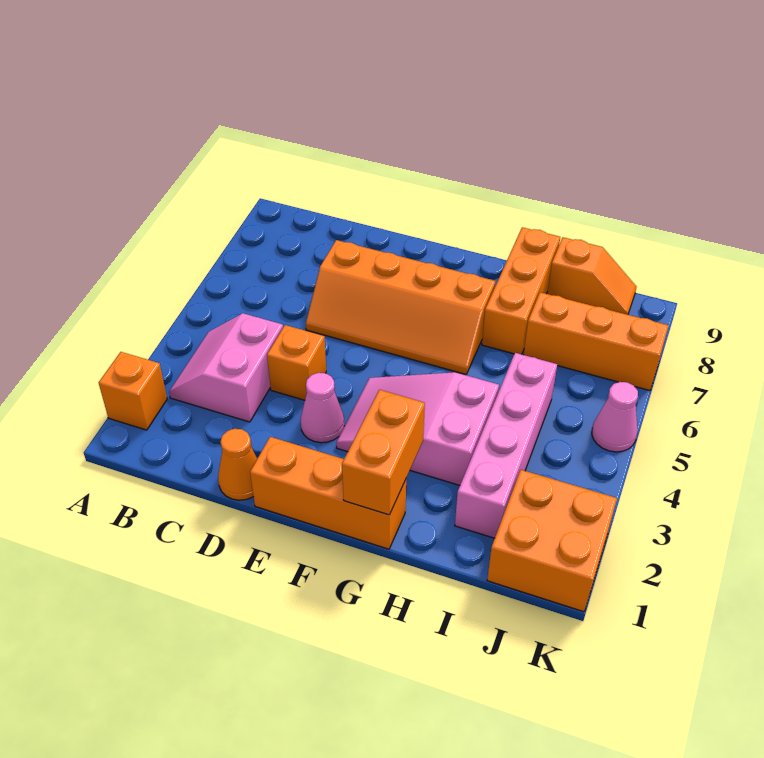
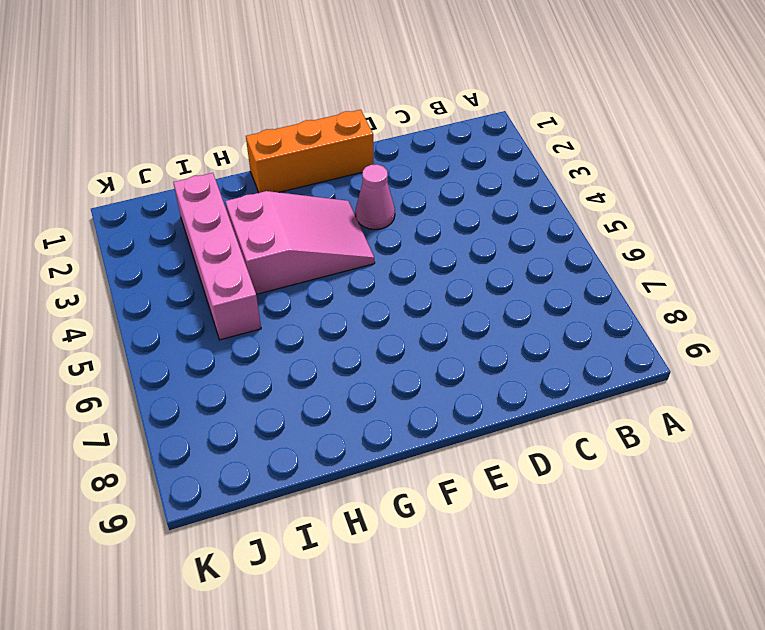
none -> orange 1x1 brick [99,352,167,430]
none -> pink 2x2 slope [169,313,283,422]
none -> orange 1x1 cone [218,429,257,500]

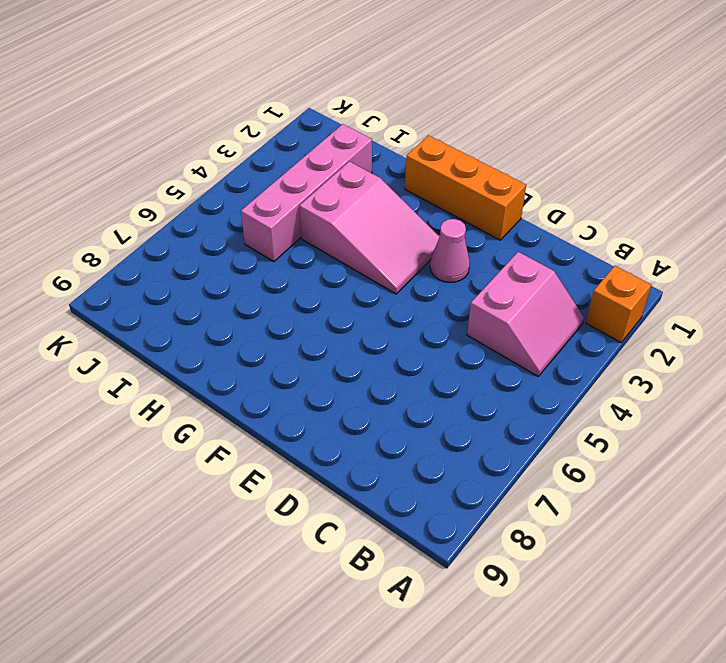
none -> orange 1x1 cone [218,429,257,500]
none -> orange 1x1 brick [267,325,326,400]
none -> orange 2x4 slope [306,240,495,374]

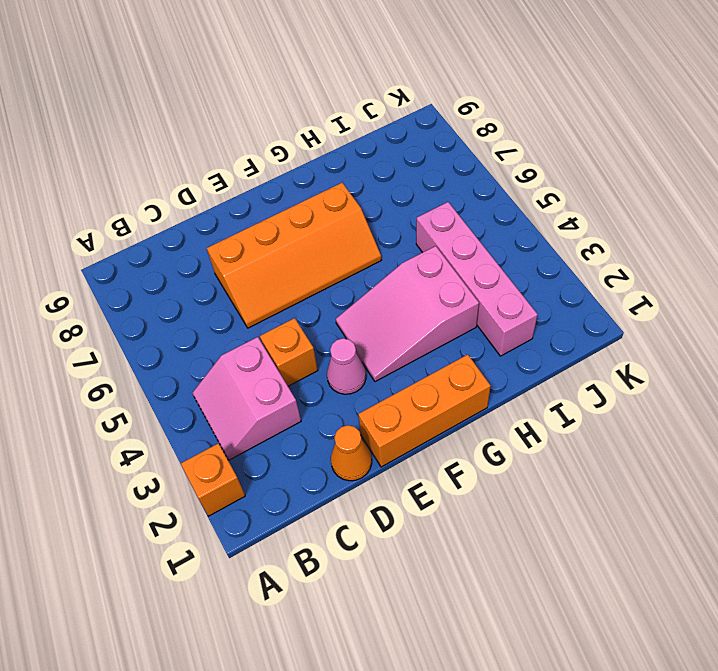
none -> orange 1x3 brick [482,227,560,354]
none -> orange 1x3 brick [524,292,669,391]
none -> orange 1x2 slope [547,237,636,315]

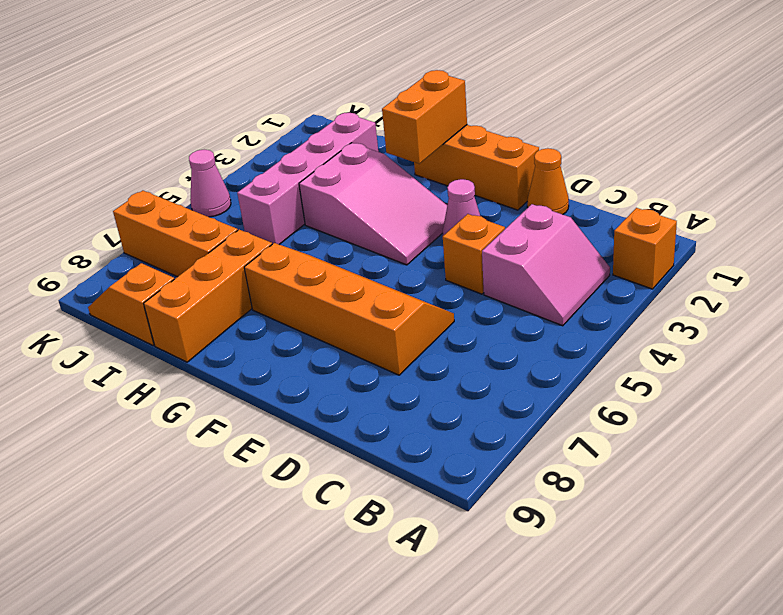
none -> orange 2x2 brick [487,470,617,612]

